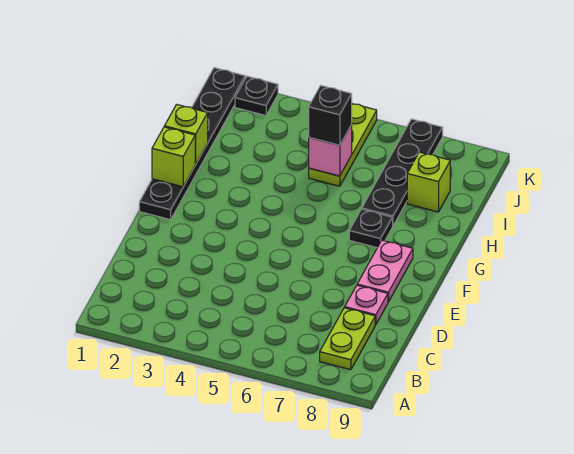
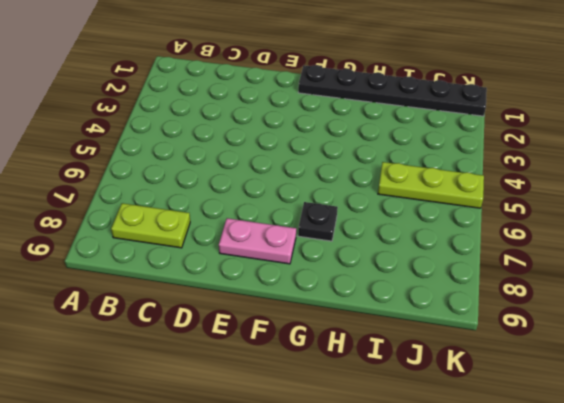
none -> pink 1x1 plate [345,285,388,325]
none -> black 1x4 plate [362,119,443,225]
none -> lime 1x1 brick [407,152,450,212]

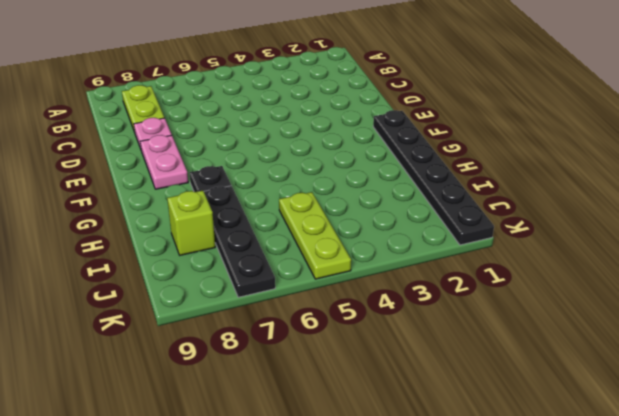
none -> black 1x1 plate [235,76,278,116]
none -> lime 1x1 brick [152,127,195,187]
none -> lime 1x1 brick [164,104,208,164]

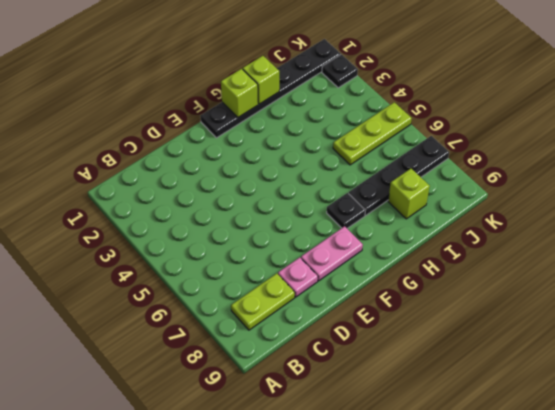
none -> pink 1x1 brick [309,125,352,176]
none -> black 1x1 brick [309,86,352,145]

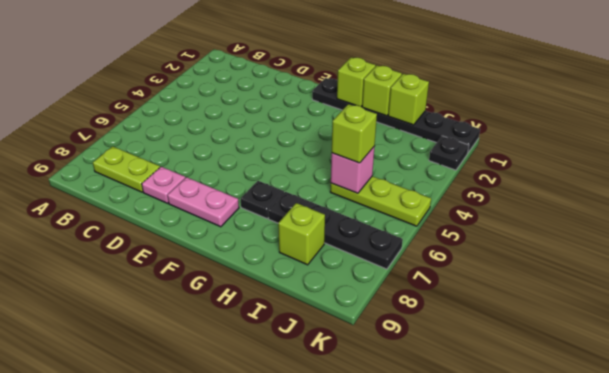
lime 1x1 brick [388,74,429,125] -> none
lime 1x1 brick [332,104,377,163] -> black 1x1 brick [309,86,352,145]

